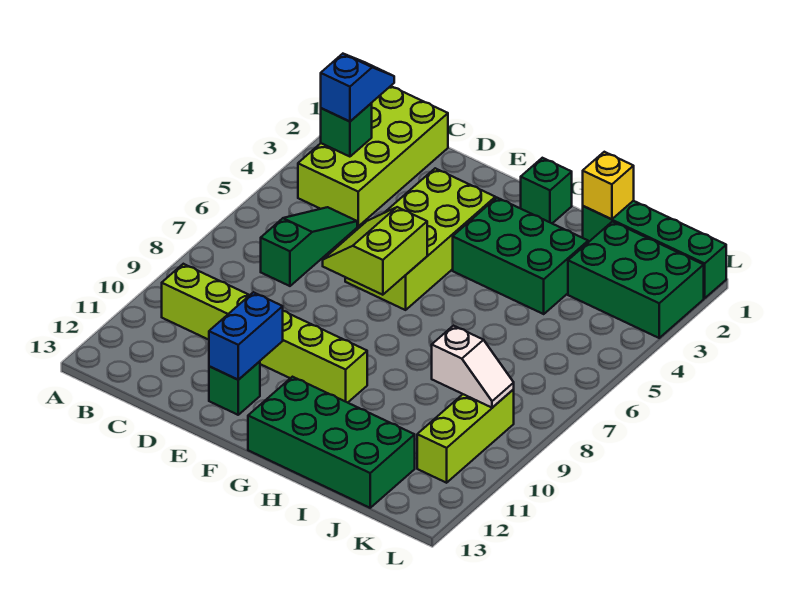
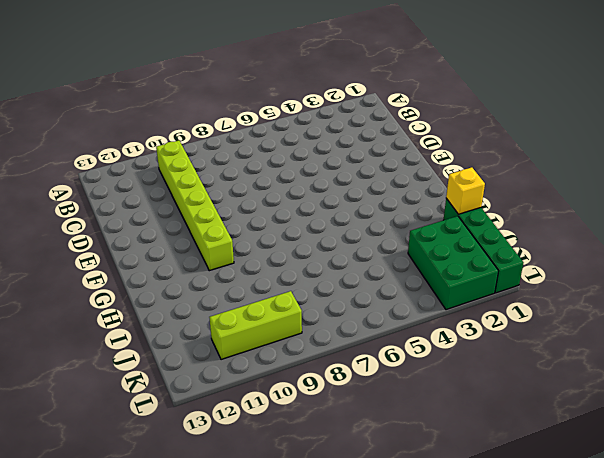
none -> lime 2x4 brick [298,86,448,226]
none -> green 1x3 slope [261,207,357,286]
none -> lime 2x4 brick [345,168,495,310]

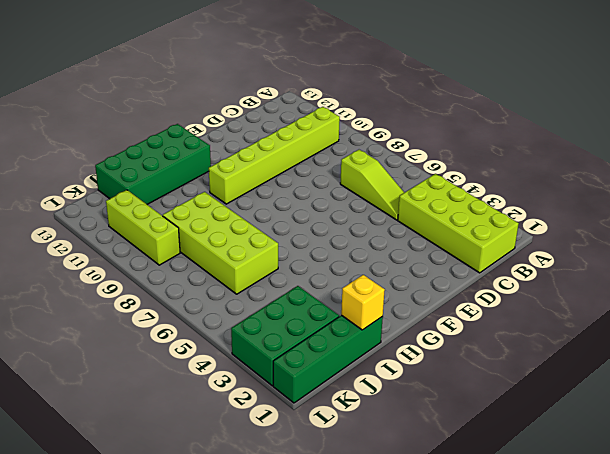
lime 1x3 slope [340,150,404,220] -> green 1x3 slope [261,207,357,286]
lime 2x4 brick [163,192,278,294] -> lime 2x4 brick moved to [345,168,495,310]
none -> green 1x1 brick [209,361,260,415]
none -> green 1x1 brick [521,158,572,223]
none -> green 2x3 brick [453,198,588,314]

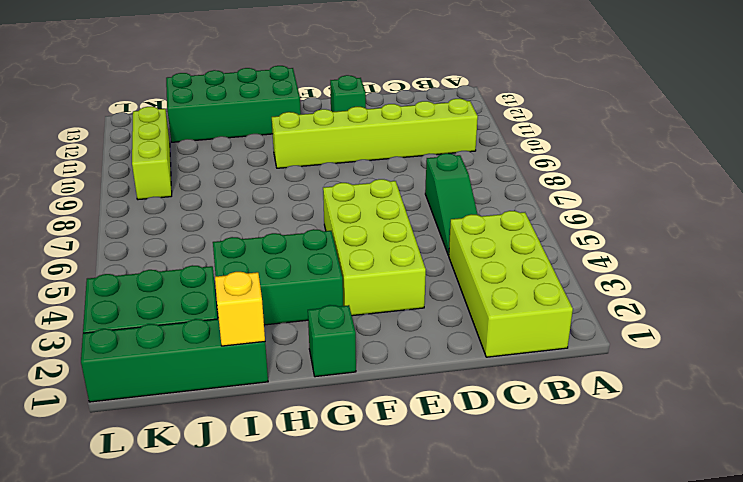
none -> green 1x1 brick [321,103,372,157]
none -> lime 2x2 slope [323,207,427,295]
none -> blue 1x2 brick [209,292,283,380]

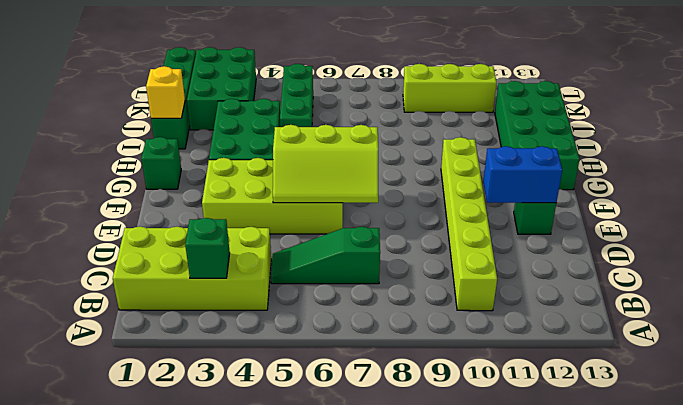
lime 2x3 slope [273,125,378,203] -> lime 2x2 slope [323,207,427,295]
green 1x3 brick [280,64,313,127] -> none
none -> white 1x2 slope [432,326,514,408]
none -> blue 1x2 slope [321,54,394,122]

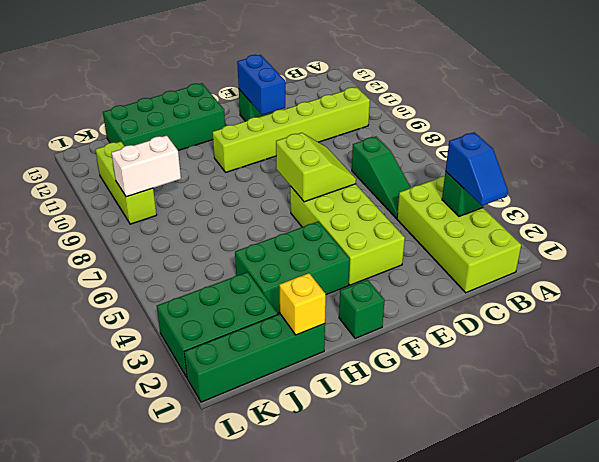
white 1x2 brick [111,135,181,197] -> white 1x2 slope [432,326,514,408]

